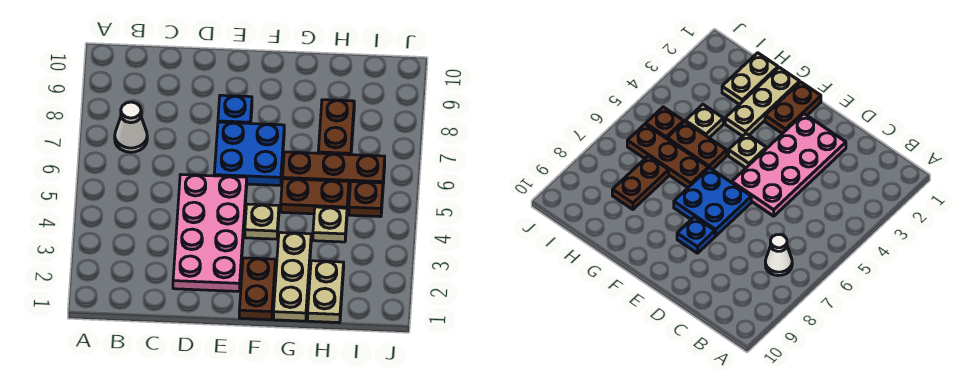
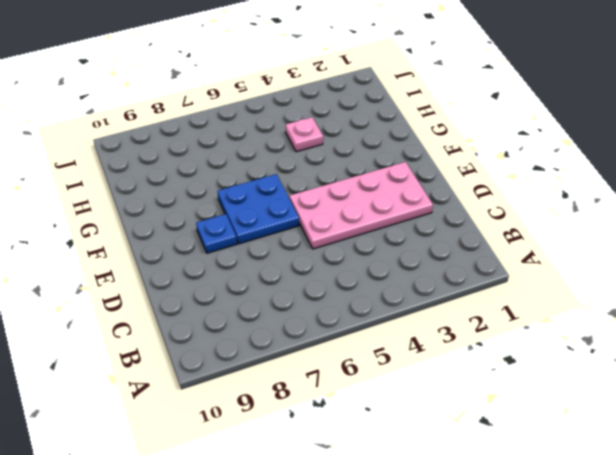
pink 1x1 plate [286,117,323,152] -> tan 1x1 plate [313,207,347,242]
none -> white 1x1 cone [115,102,147,152]
none -> brown 1x2 plate [239,258,275,320]
none -> tan 1x1 plate [245,204,279,239]

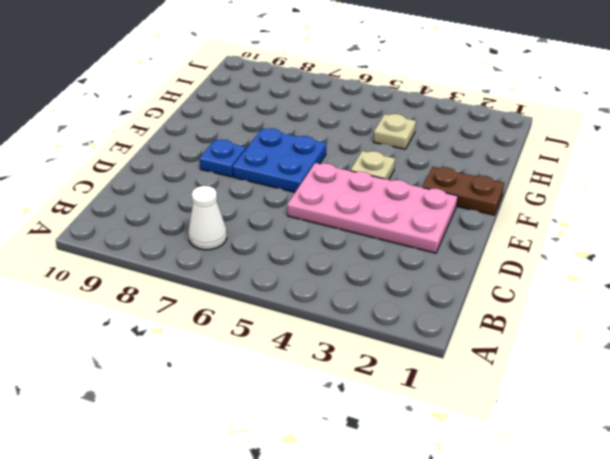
none -> tan 1x3 plate [274,232,311,321]
none -> brown 1x2 plate [281,179,349,214]
none -> brown 1x3 plate [282,152,385,188]

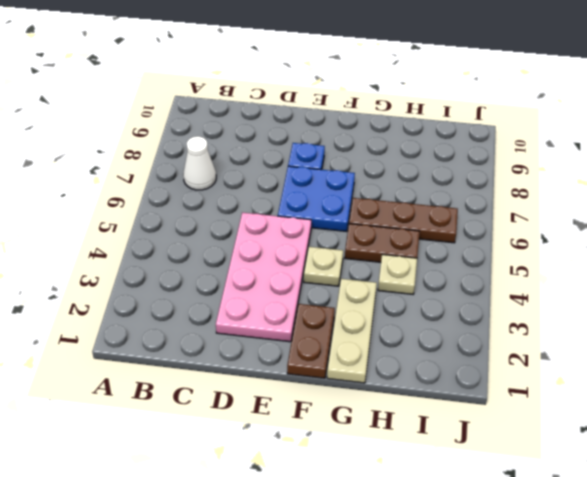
none -> tan 1x2 plate [308,261,344,323]
none -> brown 1x2 plate [318,100,354,155]
none -> brown 1x1 plate [349,182,383,217]

